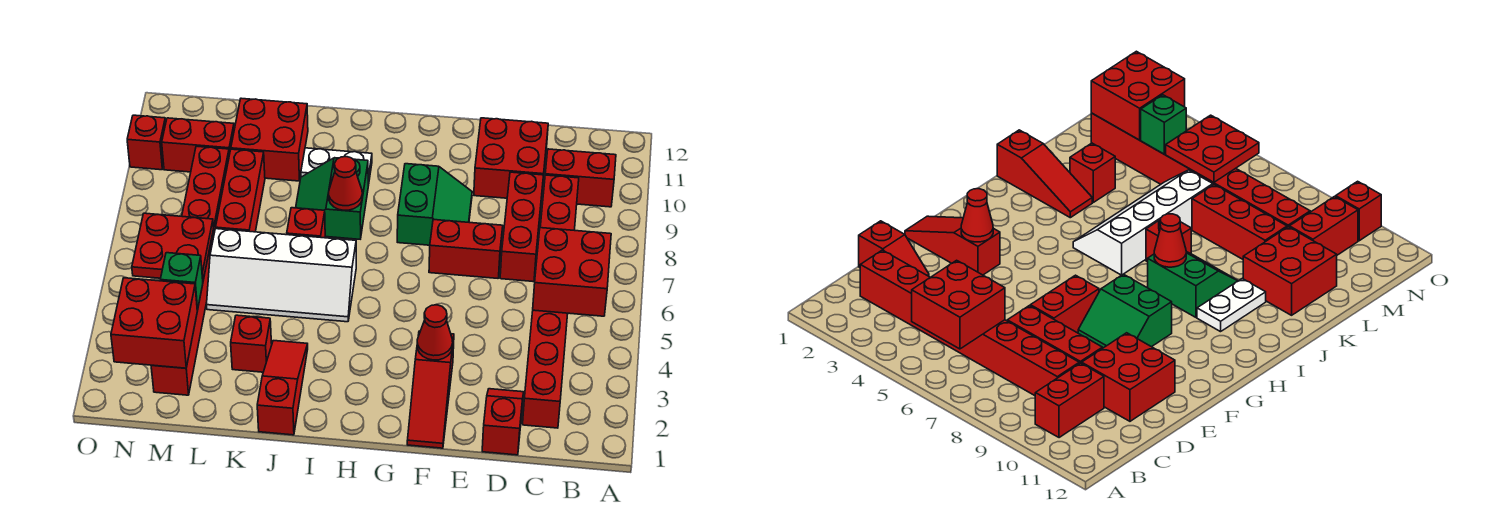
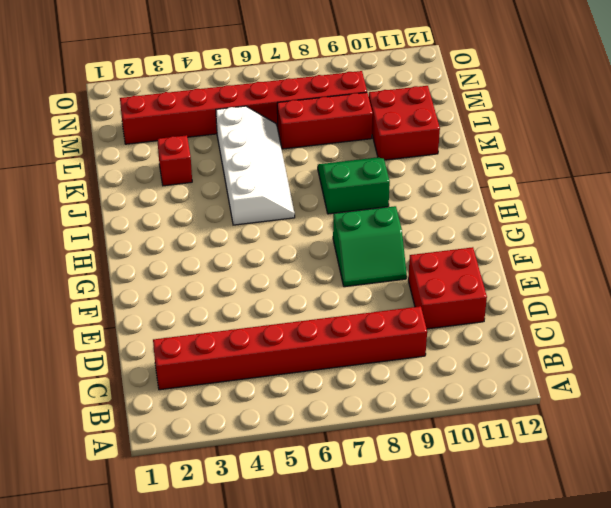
white 2x4 slope [216,106,295,225] -> white 2x4 slope turned to [207,229,356,322]
none -> red 1x2 brick [545,149,616,207]
none -> red 1x2 slope [482,389,524,455]
none -> red 1x3 brick [500,172,544,282]

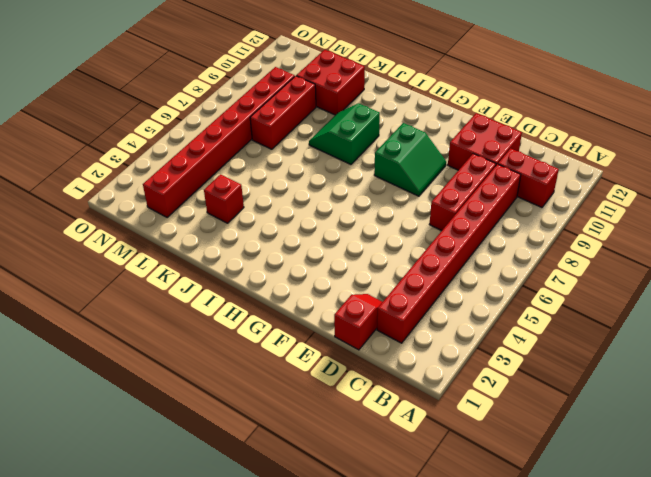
none -> red 1x2 brick [429,220,503,278]
none -> red 1x3 slope [407,331,454,448]
none -> white 2x4 slope [207,229,356,322]

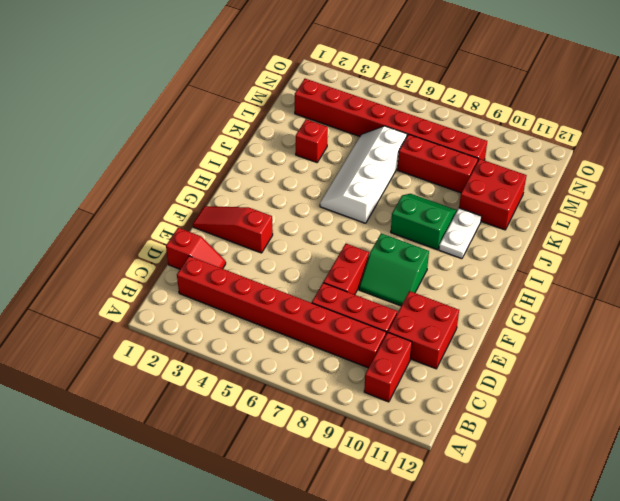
none -> red 1x3 slope [257,341,308,435]
none -> red 1x1 brick [287,208,325,238]
none -> red 1x2 brick [162,118,234,172]

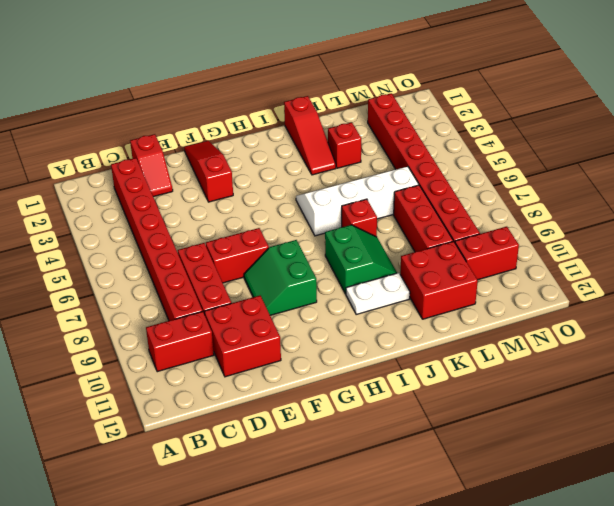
none -> red 1x1 brick [127,115,166,170]
none -> red 2x2 brick [533,228,611,316]
none -> red 1x1 cone [417,305,453,360]

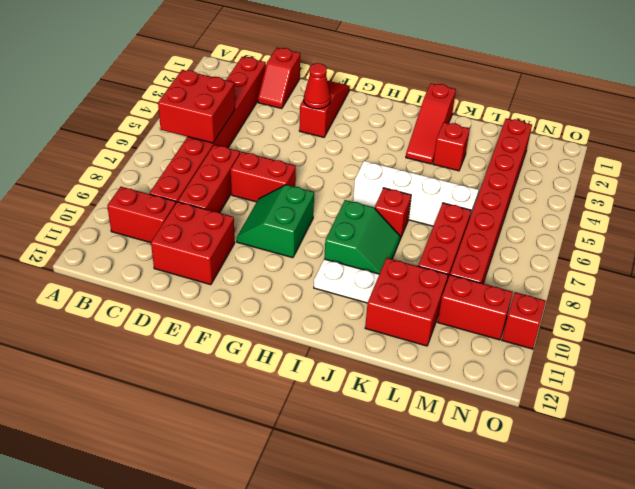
none -> red 1x1 cone [329,157,362,210]
none -> red 2x2 brick [111,278,197,368]
none -> green 1x1 brick [160,253,203,310]

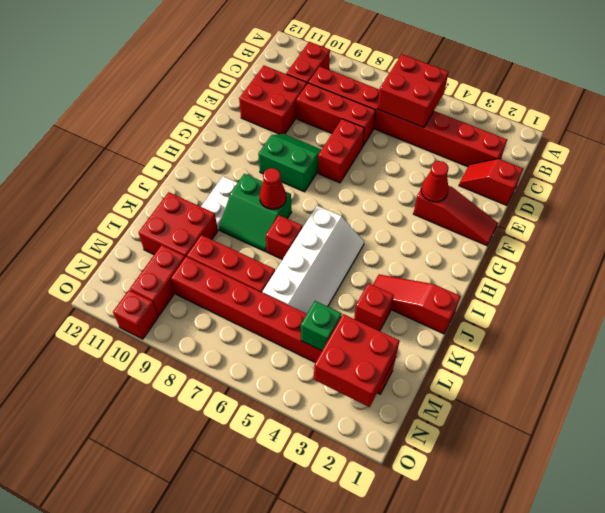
none -> red 2x2 plate [132,213,214,280]

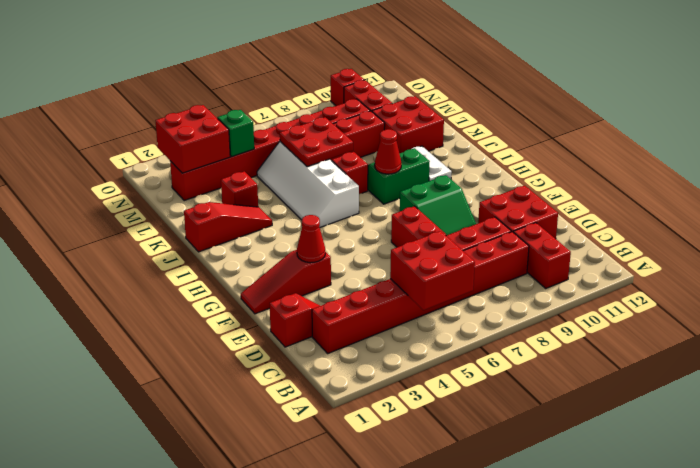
red 2x2 plate [280,117,353,167] -> red 2x2 plate moved to [132,213,214,280]

